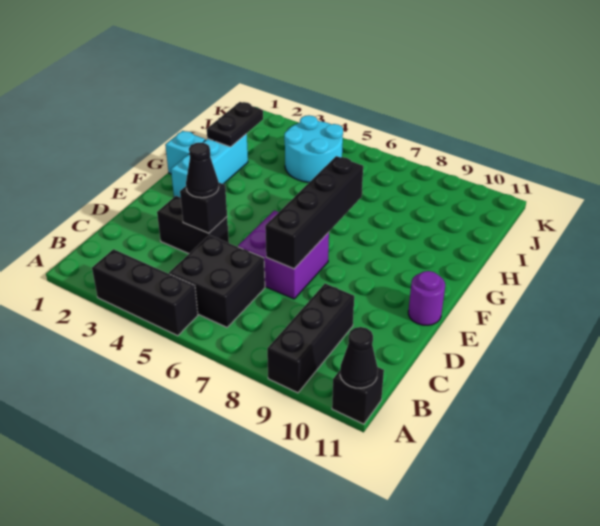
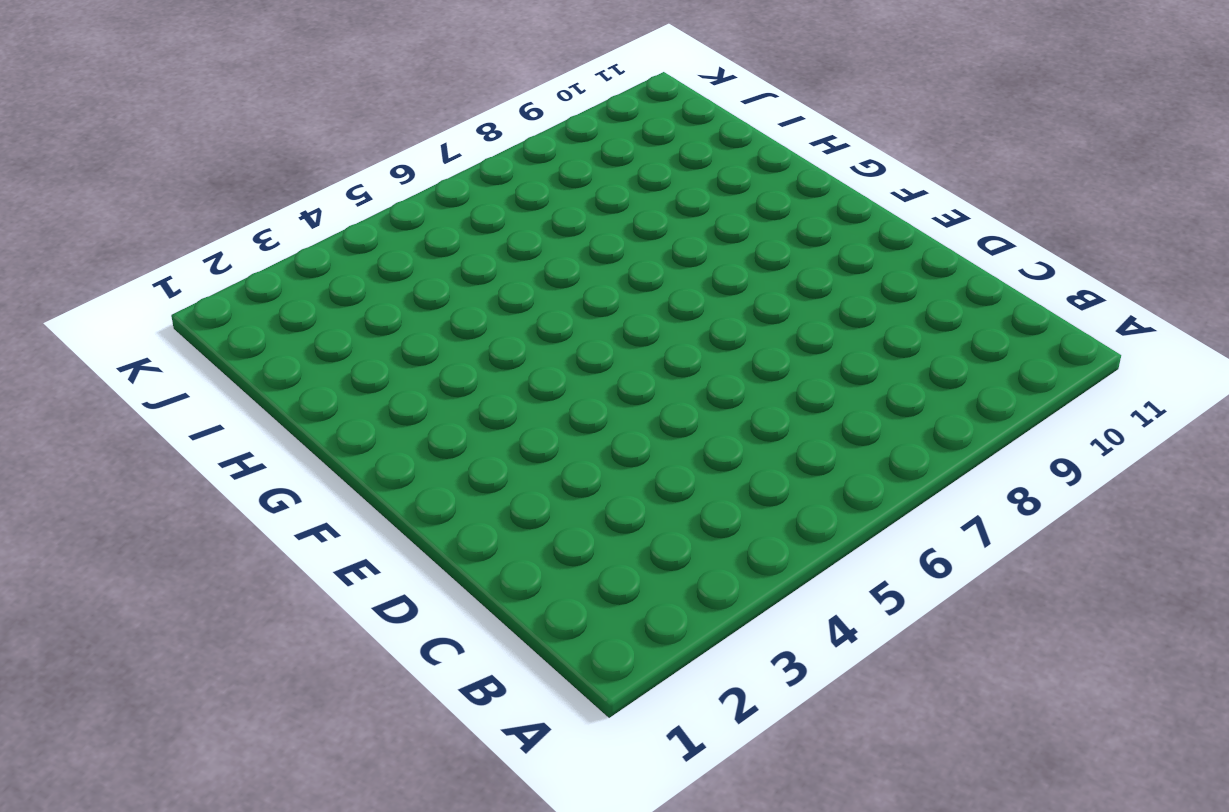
none -> black 1x3 brick [92,249,198,336]
none -> black 1x3 brick [267,284,354,393]
none -> black 1x1 brick [332,367,384,424]

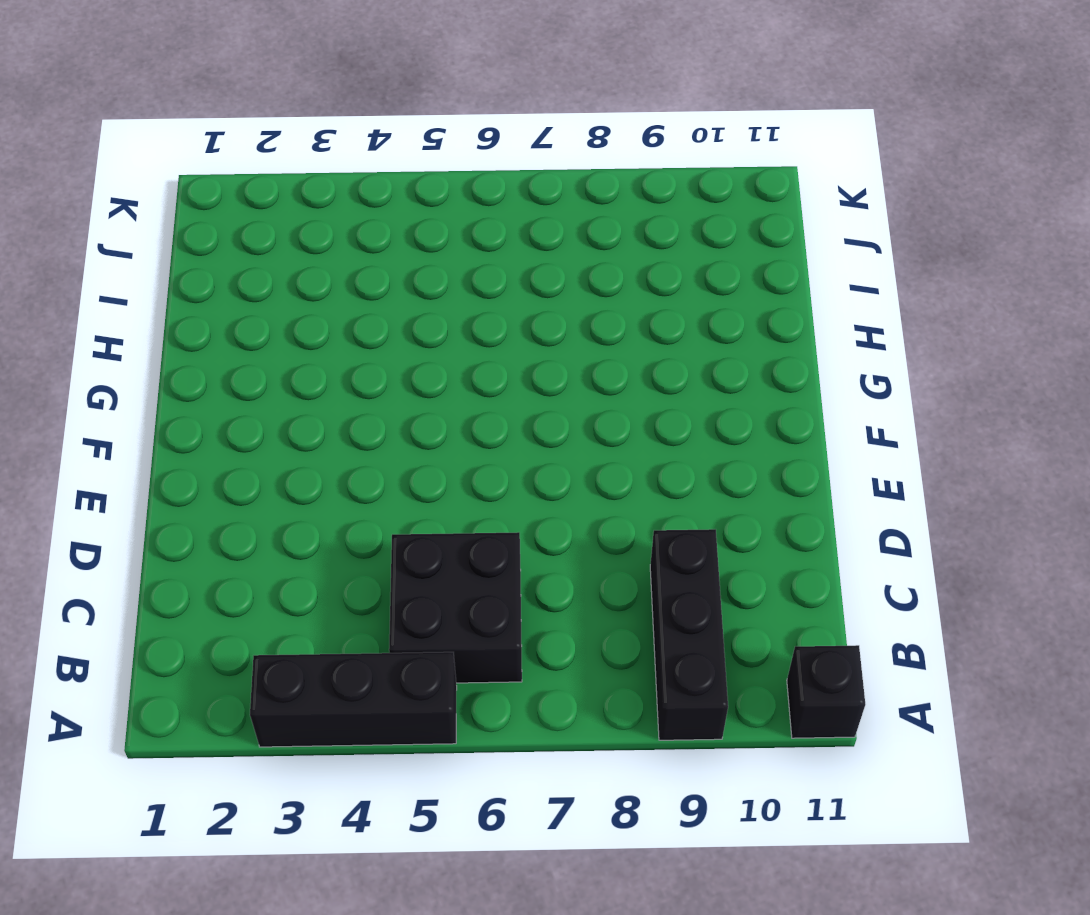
none -> black 1x2 brick [157,196,229,254]
none -> purple 2x2 brick [238,211,329,299]
none -> purple 1x1 round brick [408,271,445,325]

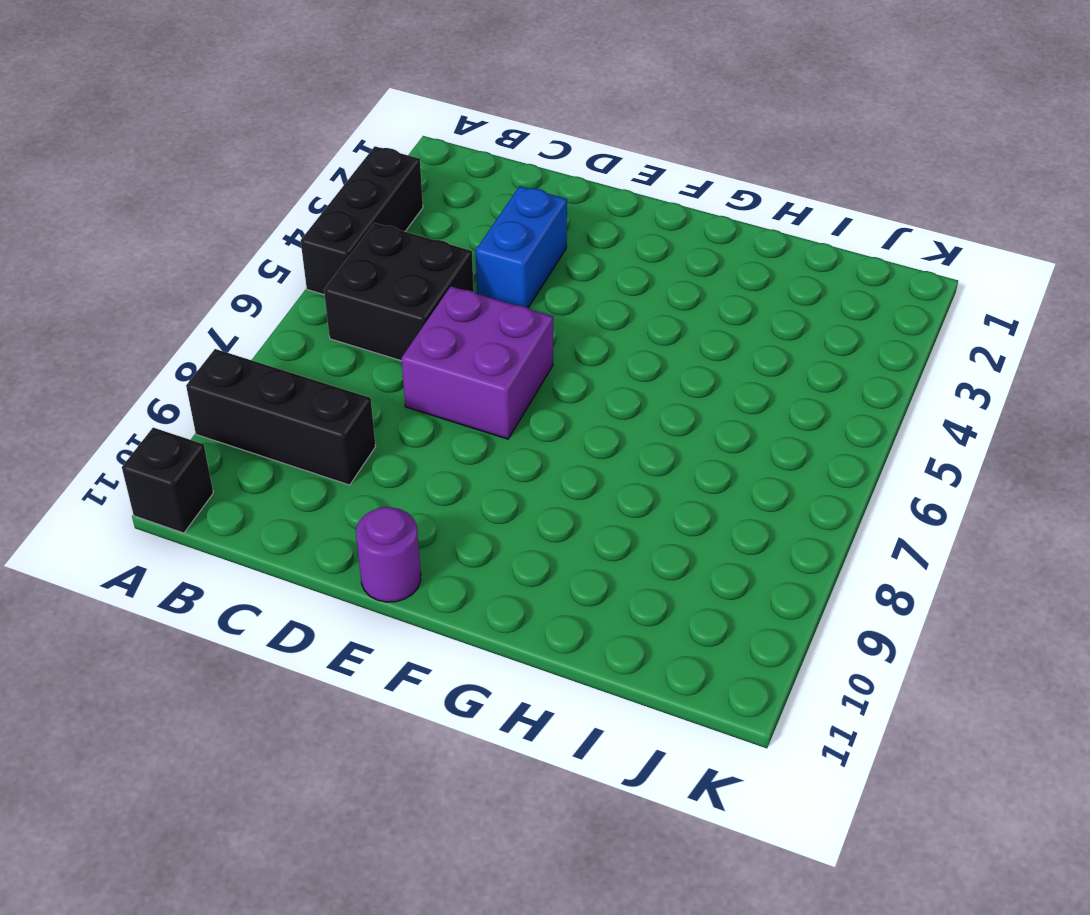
blue 1x2 brick [476,186,567,308] -> black 1x2 brick [157,196,229,254]
none -> cyan 1x3 brick [171,134,248,198]
none -> cyan 1x1 brick [165,131,205,174]
none -> cyan 2x2 round brick [284,115,343,182]

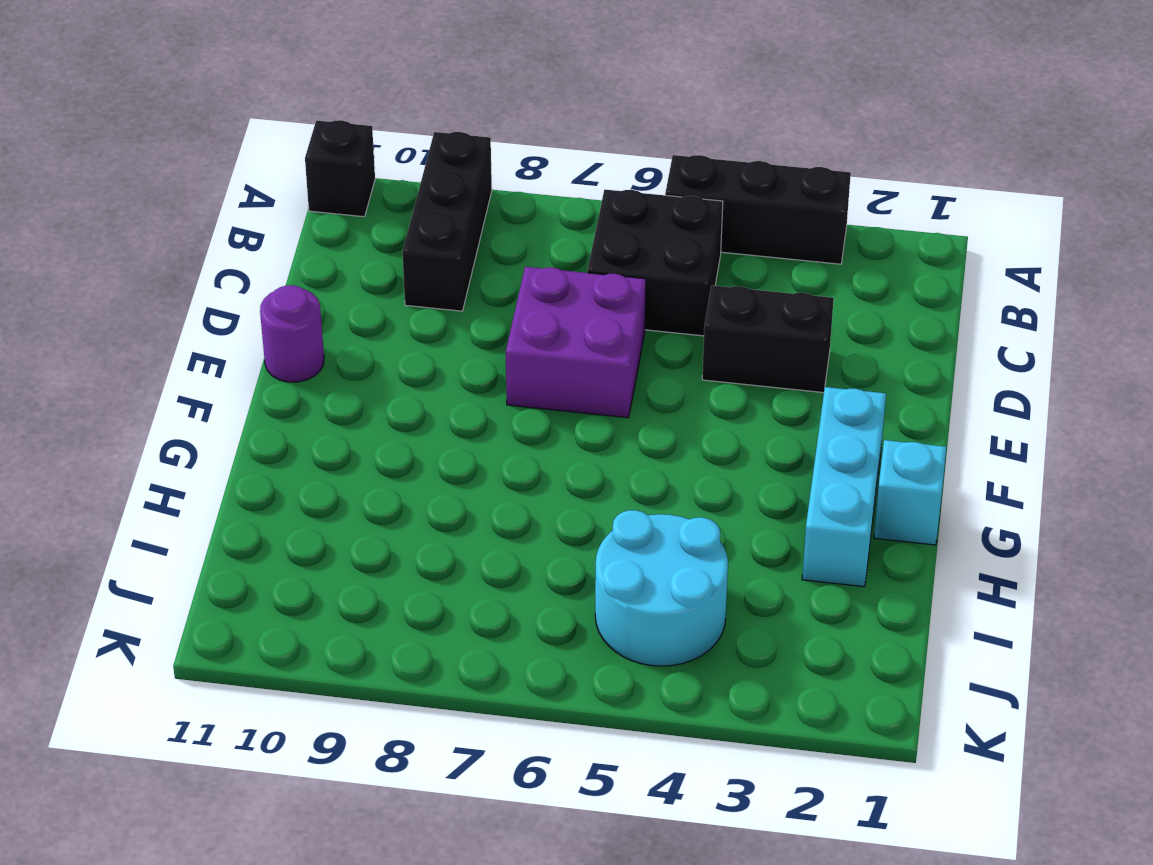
none -> black 1x1 cone [340,327,378,388]
none -> black 1x1 brick [180,183,227,233]
none -> black 1x4 brick [265,156,363,269]

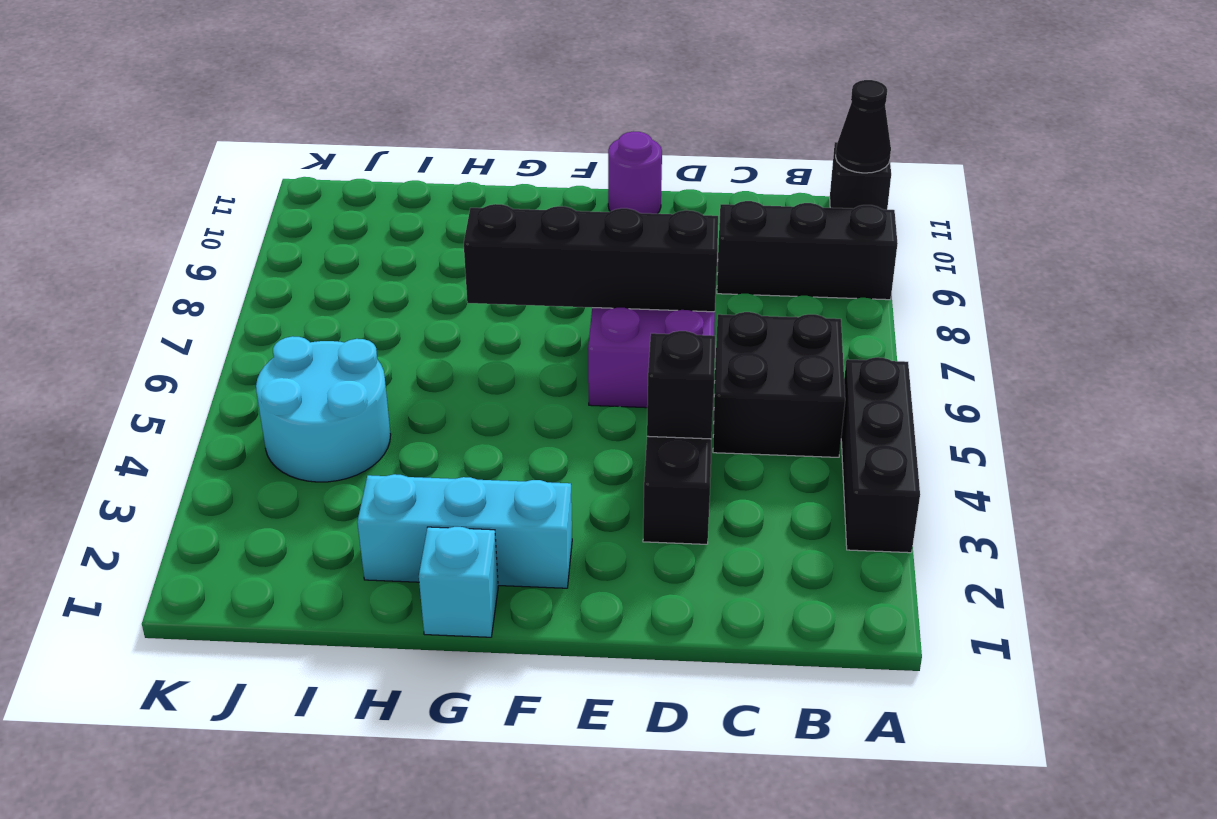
none -> black 1x2 plate [207,102,263,147]
none -> black 1x1 cone [186,143,219,198]

